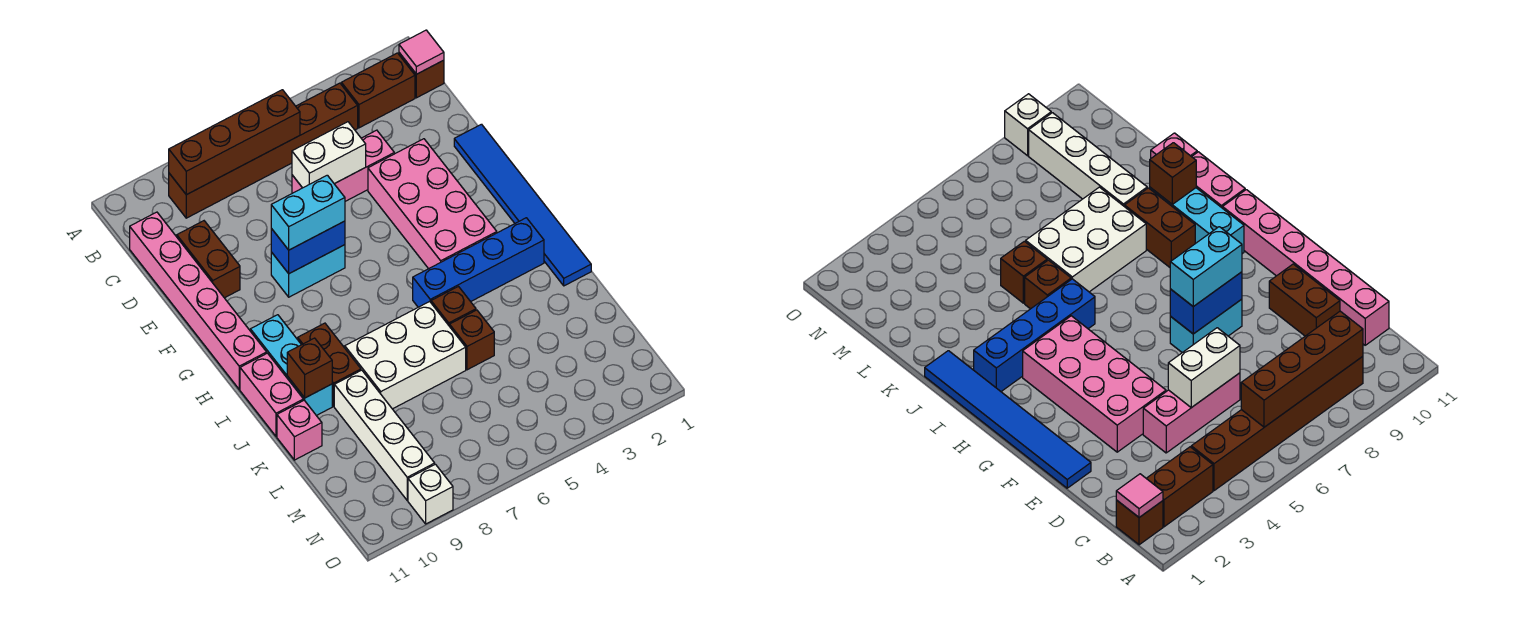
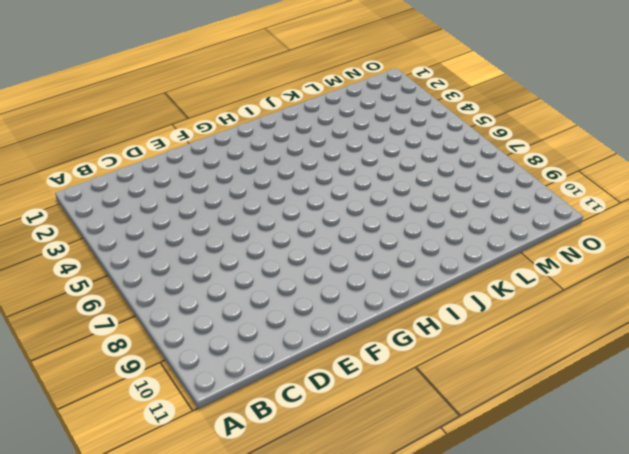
none -> brown 1x1 brick [399,53,444,98]
none -> brown 1x2 brick [341,53,415,128]
none -> brown 1x6 brick [169,83,358,218]

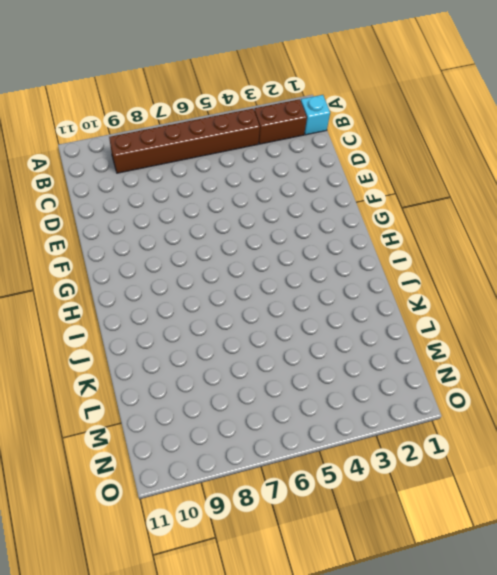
cyan 1x1 brick [301,95,330,135] -> brown 1x1 brick [399,53,444,98]
none -> pink 1x6 brick [130,212,267,389]
none -> pink 1x3 brick [292,130,394,201]
none -> brown 1x2 brick [177,221,240,298]

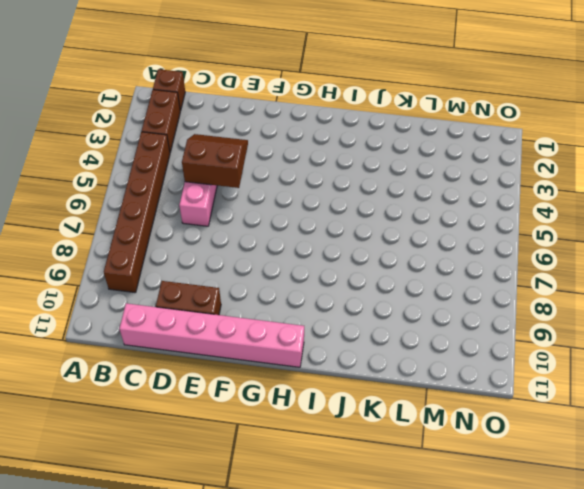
brown 2x2 slope [182,134,248,188] -> white 1x2 brick [292,122,366,188]
none -> blue 1x6 tile [454,124,591,286]
none -> pink 2x4 brick [368,139,497,269]
none -> cyan 1x2 brick [271,245,345,297]

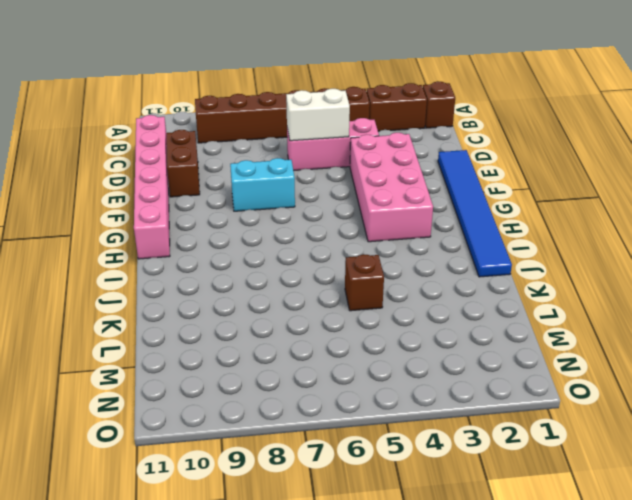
none -> cyan 1x3 brick [250,315,332,416]
none -> blue 1x4 brick [413,218,544,307]
none -> brown 1x2 brick [298,323,361,406]

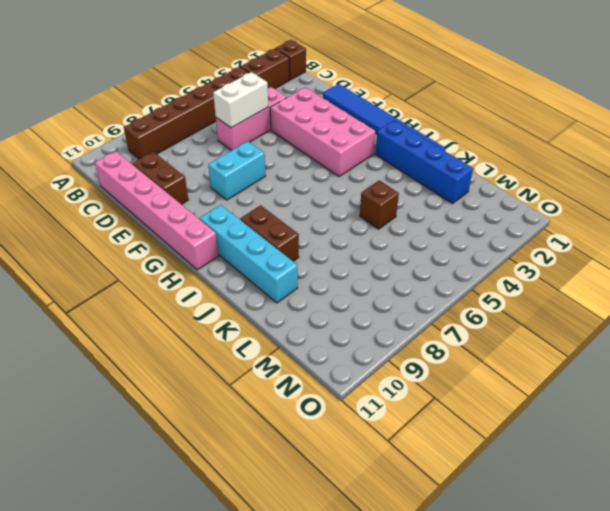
cyan 1x4 brick [200,205,298,303] -> cyan 1x3 brick [250,315,332,416]
blue 1x4 brick [375,120,473,204] -> blue 1x4 brick turned to [413,218,544,307]
none -> pink 1x2 brick [240,353,303,436]
none -> brown 1x1 brick [431,286,476,326]
none -> white 2x3 brick [345,301,466,409]

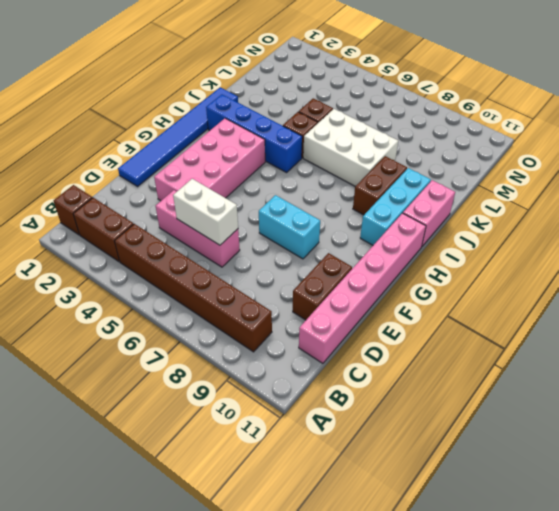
none -> white 1x4 brick [334,370,435,500]
none -> pink 1x1 brick [277,400,322,460]
none -> white 1x1 brick [408,464,453,524]

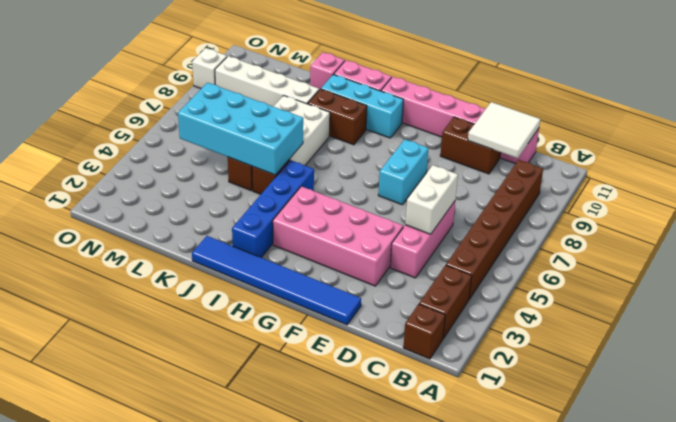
white 2x2 tile [468,102,540,158] -> none
cyan 2x4 brick [178,83,303,175] -> none
none -> pink 1x1 tile [399,30,444,74]
none -> brown 1x4 brick [169,90,300,195]
none -> blue 1x2 brick [271,221,345,274]

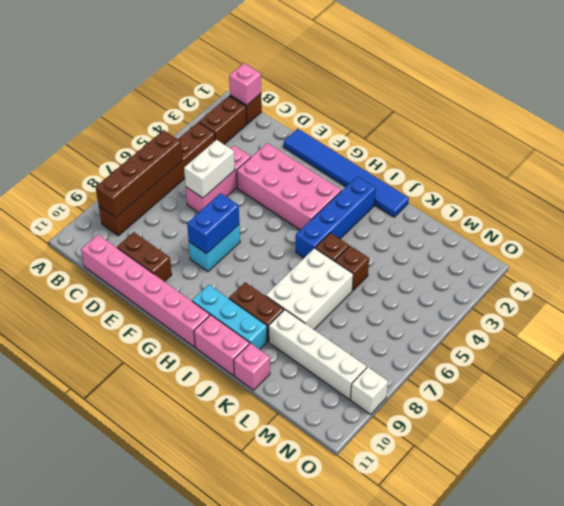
pink 1x1 brick [229,63,261,105] -> pink 1x1 tile [399,30,444,74]
none -> brown 1x1 brick [287,338,332,398]
none -> cyan 1x2 brick [271,175,345,250]

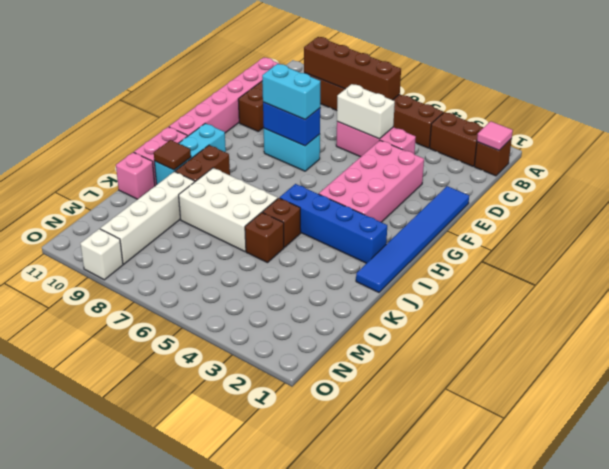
brown 1x1 tile [154,140,191,170] -> brown 1x1 brick [287,338,332,398]

